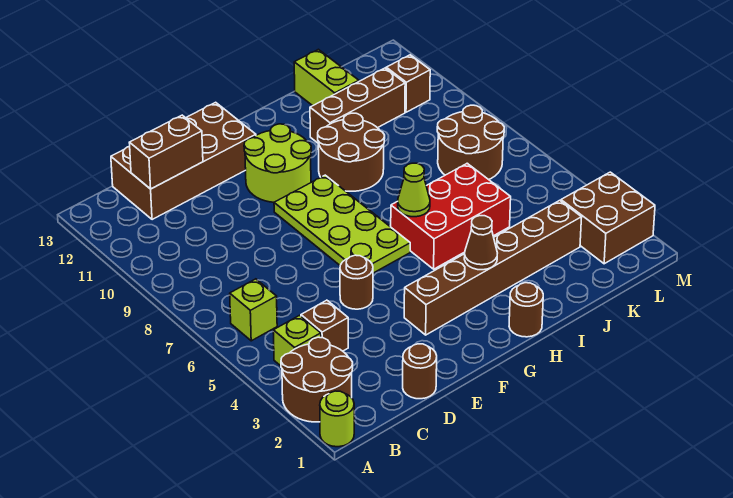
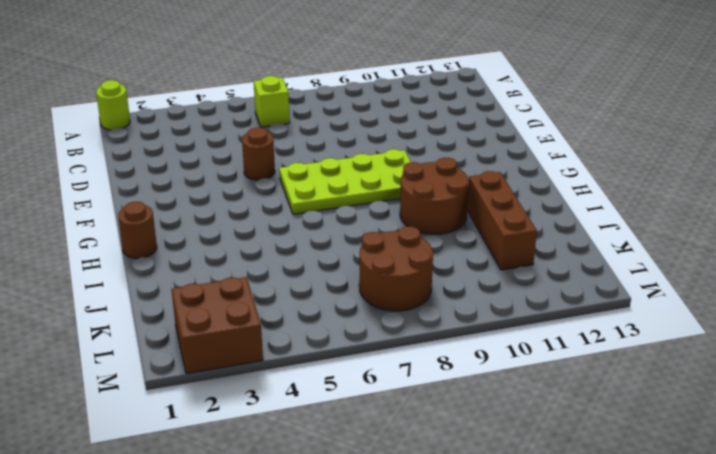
none -> brown 2x2 round brick [281,337,353,422]
none -> lime 1x1 brick [273,315,321,366]
none -> brown 1x1 brick [301,300,348,351]

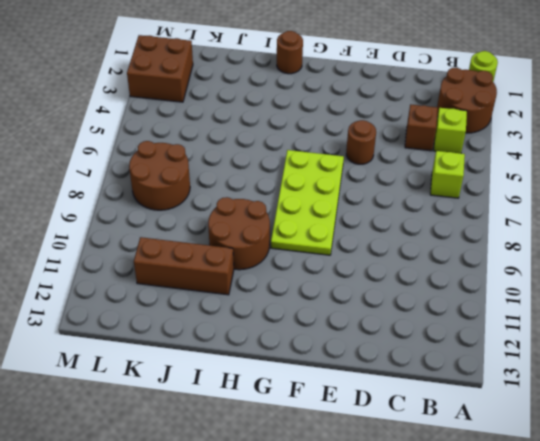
none -> brown 2x4 brick [111,102,256,220]
none -> brown 1x1 round brick [403,344,437,399]
none -> brown 1x6 brick [404,200,582,335]

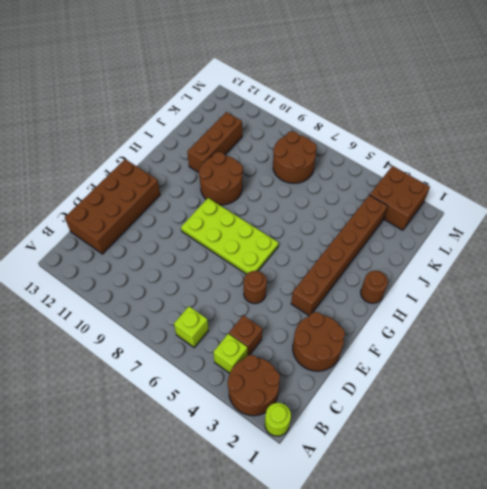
brown 2x2 round brick [293,312,345,371] -> brown 1x1 round brick [403,344,437,399]
none -> lime 2x2 round brick [244,124,311,202]
none -> red 2x3 brick [391,163,511,269]
none -> lime 1x2 brick [294,49,359,106]

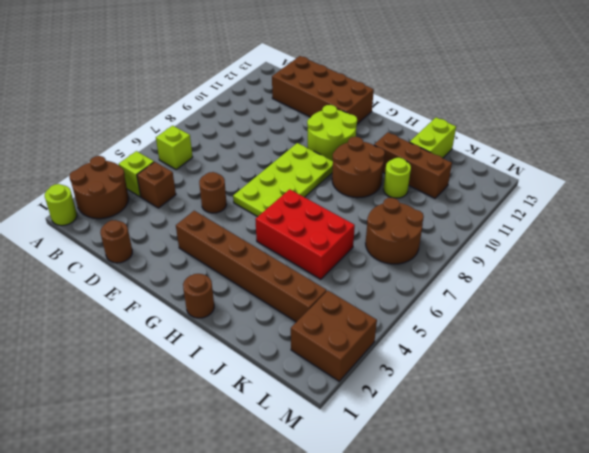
lime 1x1 round brick [383,158,411,198] -> none
none -> brown 1x1 brick [386,55,430,112]
none -> brown 1x2 brick [129,115,203,189]
none -> brown 1x1 cone [464,216,497,270]

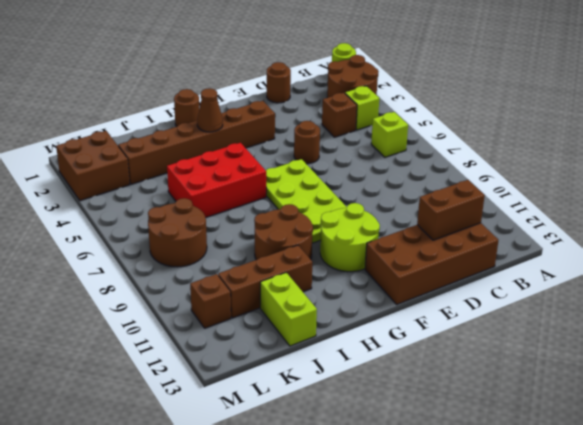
none -> lime 1x1 cone [398,163,430,217]

